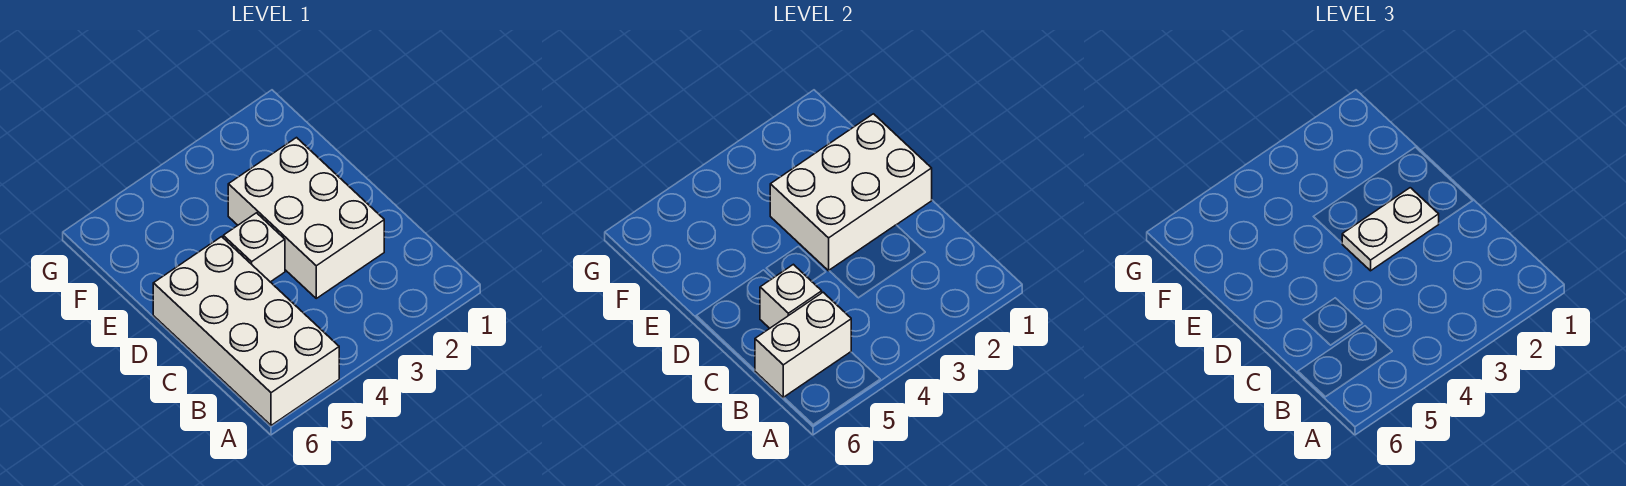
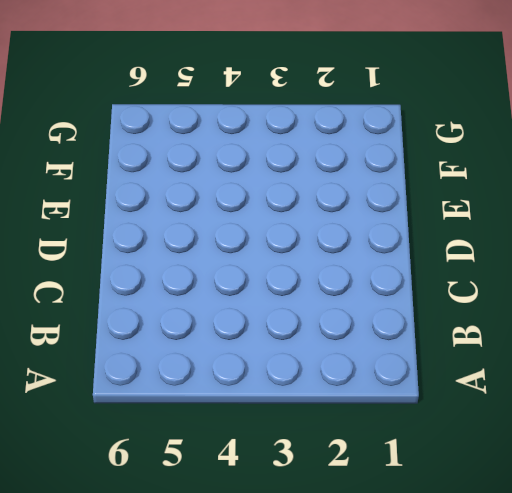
none -> white 2x4 brick [153,237,339,425]
none -> white 2x3 brick [228,138,384,298]

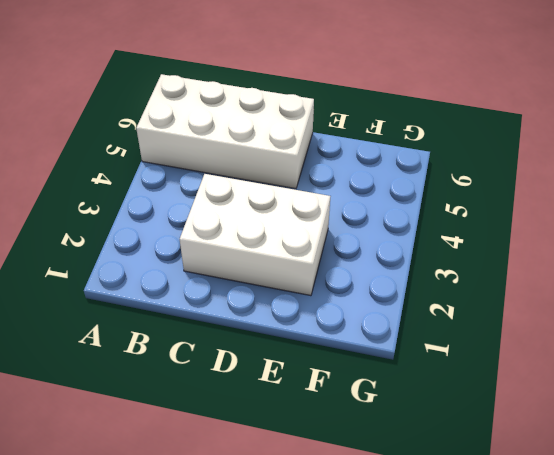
none -> white 1x1 brick [223,213,285,282]
none -> white 1x2 brick [755,292,851,398]

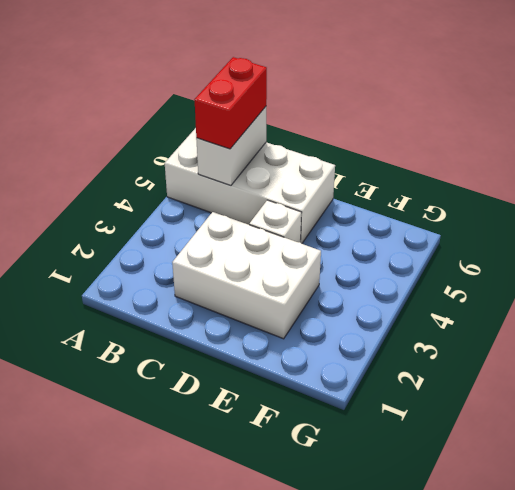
red 1x2 brick [194,57,267,149] -> none
none -> white 1x1 brick [760,264,822,328]
none -> white 2x3 brick [770,114,932,271]

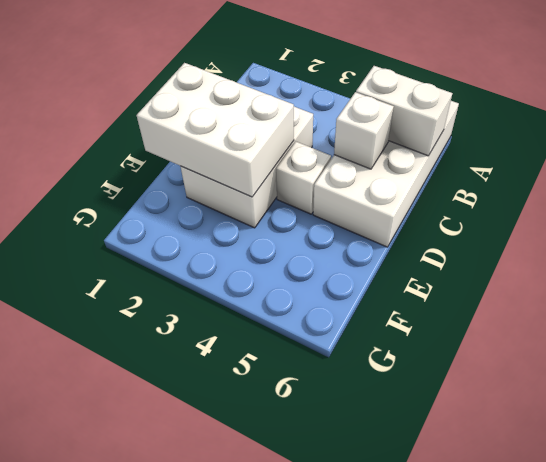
none -> white 1x2 plate [1342,188,1439,271]

